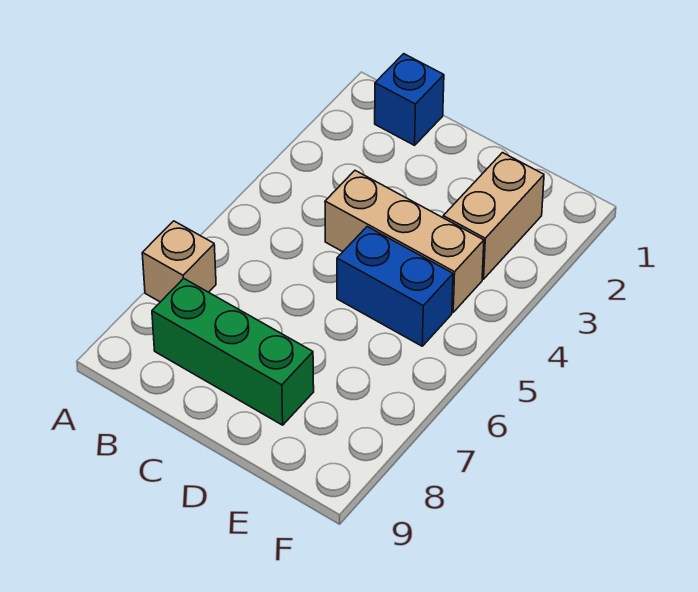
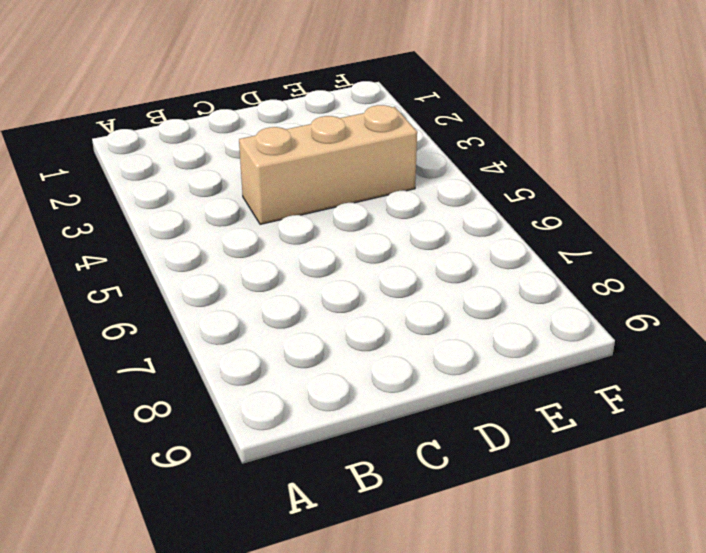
none -> tan 1x1 brick [142,221,216,302]
none -> blue 1x1 brick [375,54,444,145]

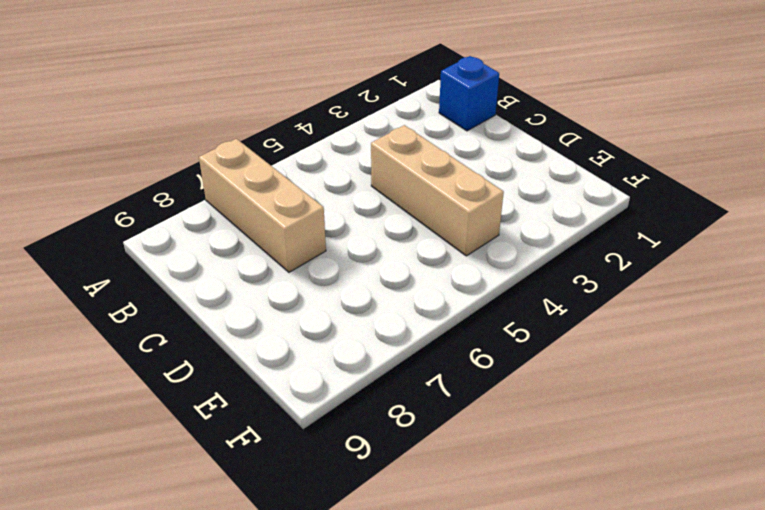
tan 1x3 brick [199,139,326,272] -> tan 1x1 brick [142,221,216,302]
none -> green 1x3 brick [152,278,314,425]
none -> blue 1x2 brick [337,227,453,346]

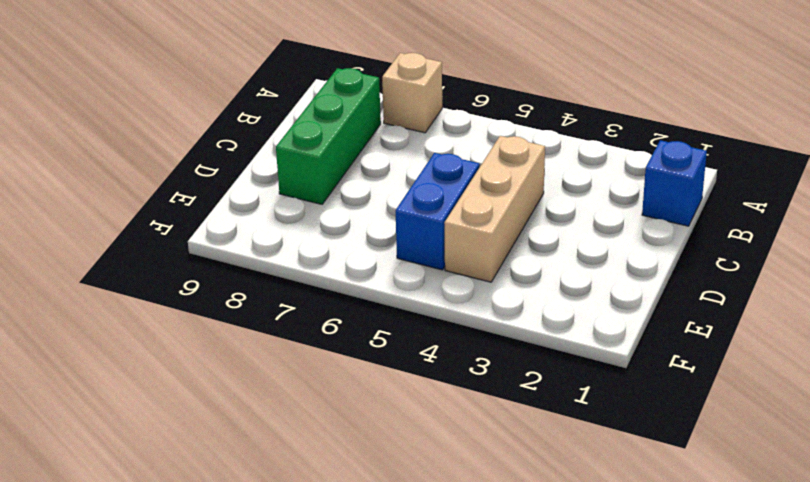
none -> tan 1x2 brick [443,153,544,279]

